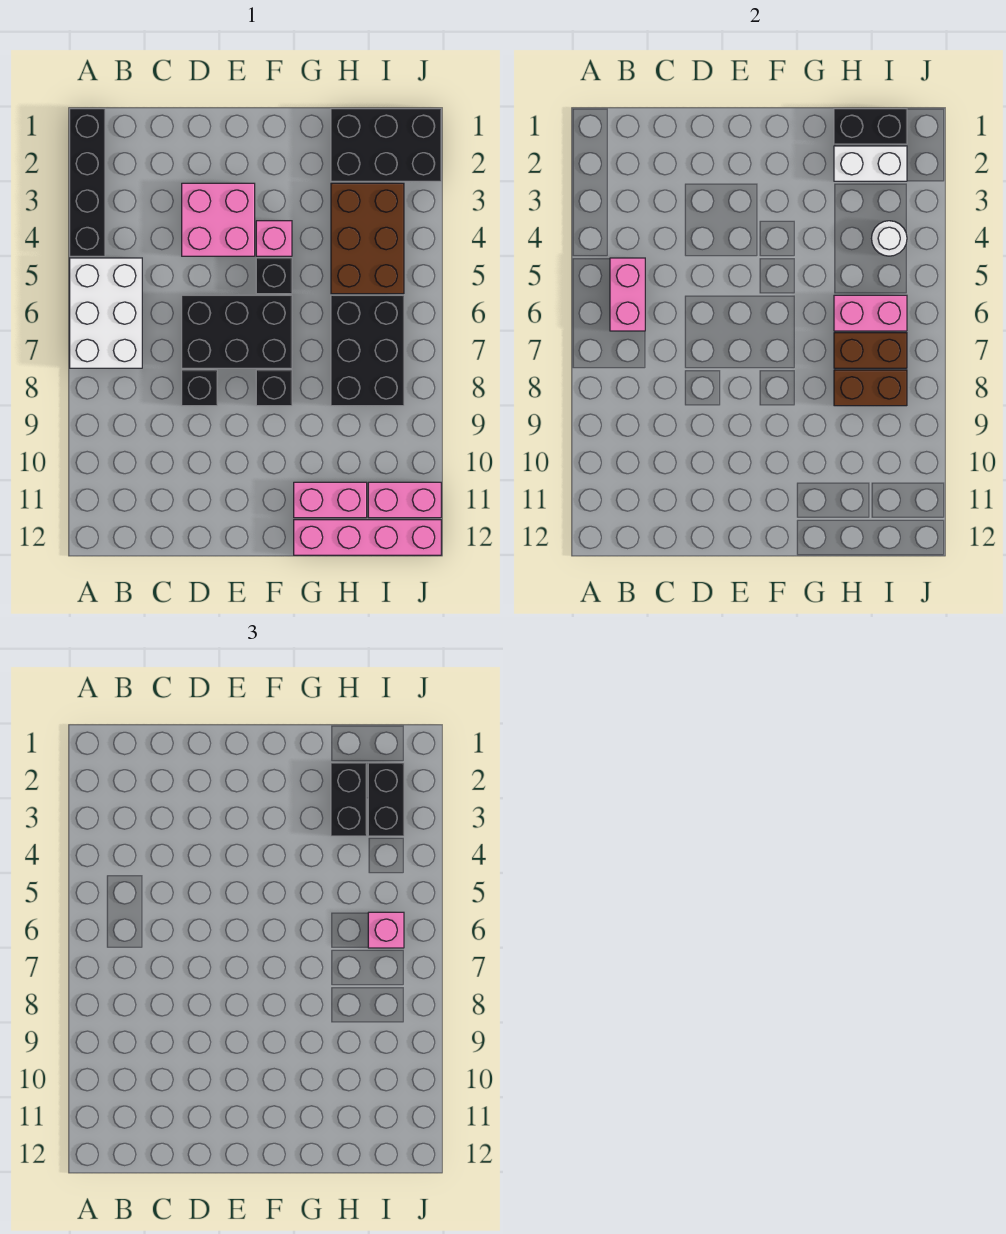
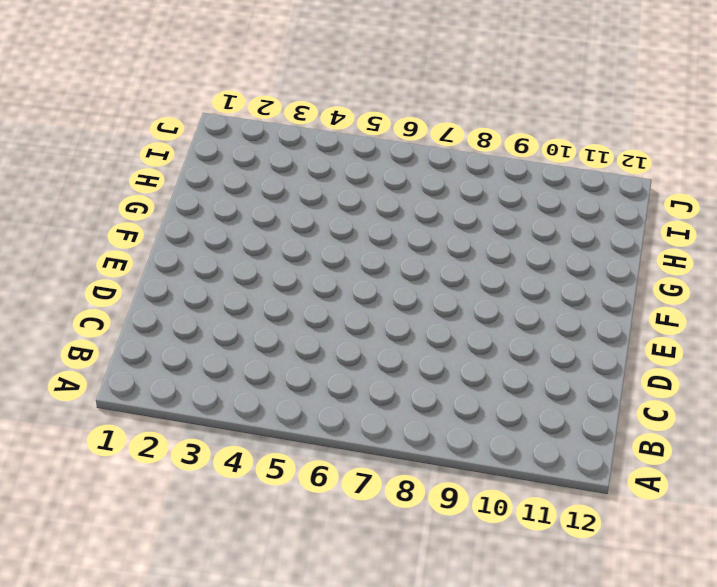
none -> black 1x4 brick [70,109,105,256]
none -> white 2x3 brick [70,258,142,368]
none -> pink 2x2 brick [182,183,255,256]

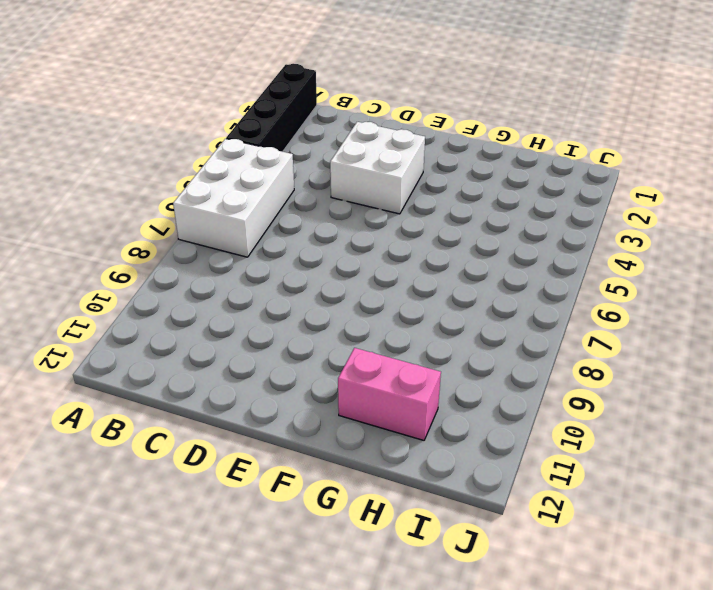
white 2x2 brick [330,122,425,214] -> pink 2x2 brick [182,183,255,256]
none -> black 2x3 brick [182,295,292,368]
none -> black 1x1 brick [182,370,217,406]
none -> pink 1x1 brick [256,221,292,256]

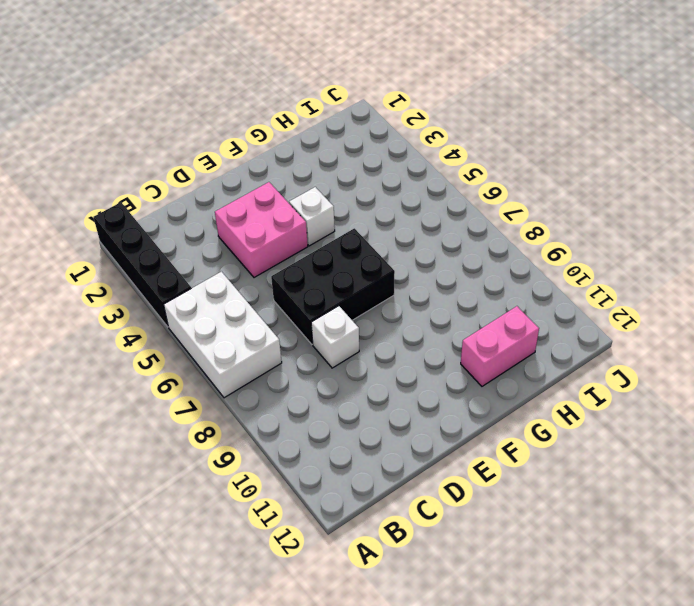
white 1x1 brick [311,306,359,368] -> black 1x1 brick [182,370,217,406]
white 1x1 brick [289,187,335,246] -> pink 1x1 brick [256,221,292,256]
none -> black 1x1 brick [256,258,292,294]
none -> black 1x1 brick [256,370,292,406]
none -> pink 1x4 brick [294,520,441,555]

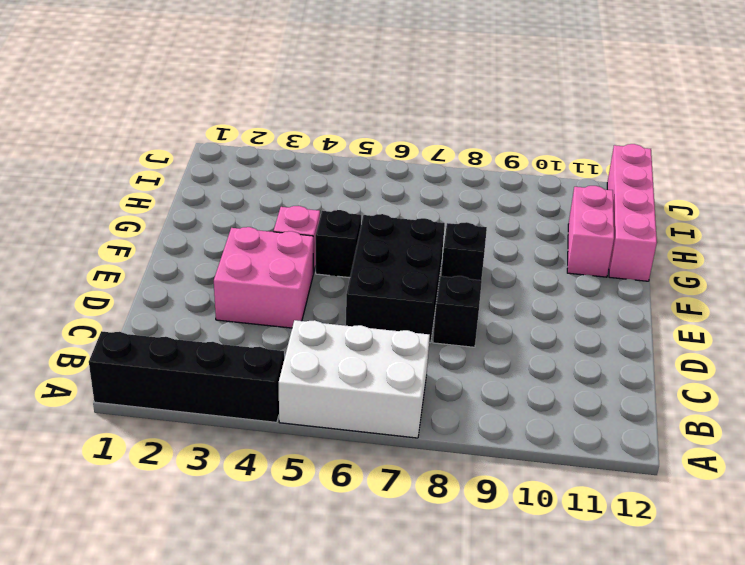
none -> black 2x3 brick [331,109,441,181]
none -> brown 2x3 brick [331,183,404,294]
none -> black 2x3 brick [331,295,404,406]

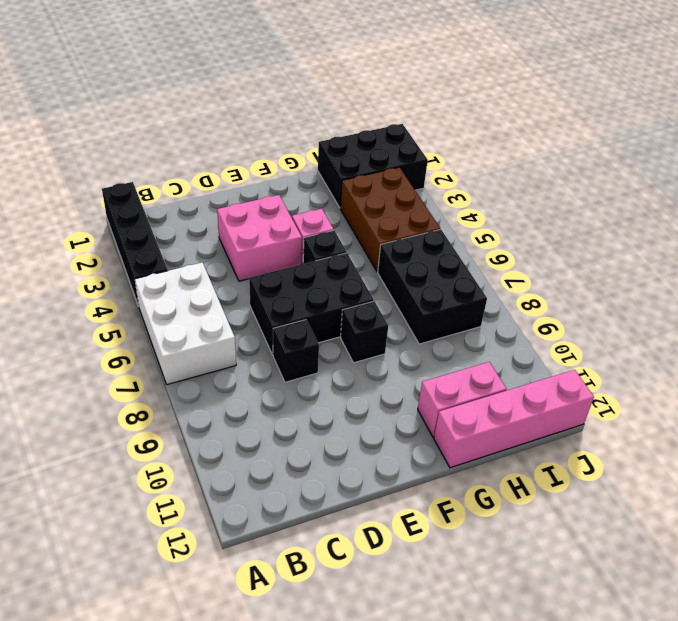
none -> pink 1x2 brick [368,482,441,518]
none -> pink 1x2 brick [610,258,645,331]
none -> black 1x2 brick [834,109,907,144]

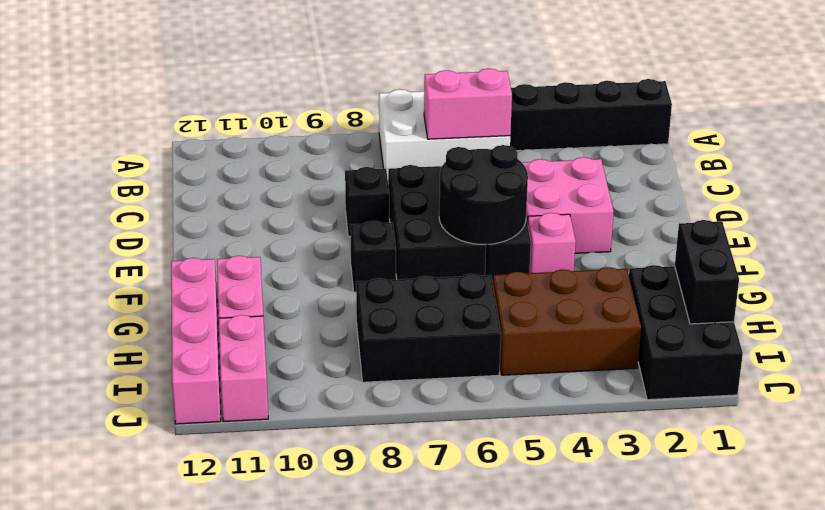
black 2x2 round brick [439,145,528,244] -> none
none -> white 1x2 brick [834,146,907,181]
none -> pink 1x2 brick [834,295,907,331]
none -> brown 1x2 brick [834,333,907,368]

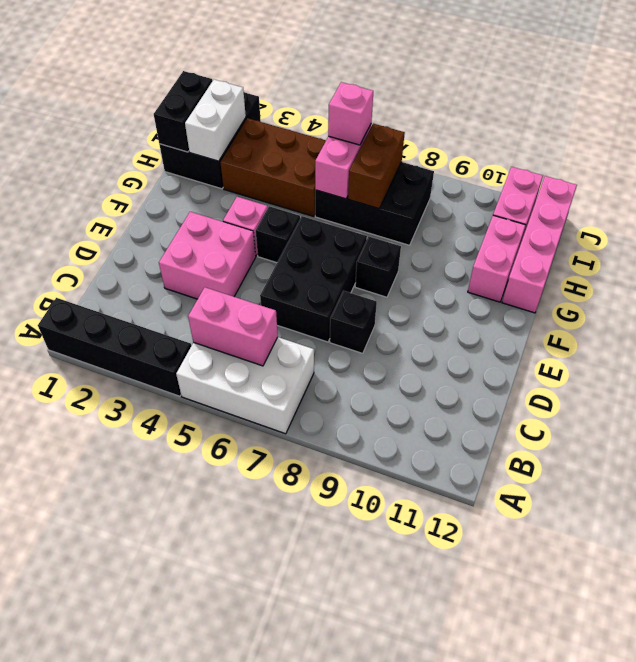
none -> brown 1x2 brick [834,370,907,406]
none -> white 1x1 round brick [872,221,907,256]
none -> black 1x2 brick [331,763,367,836]

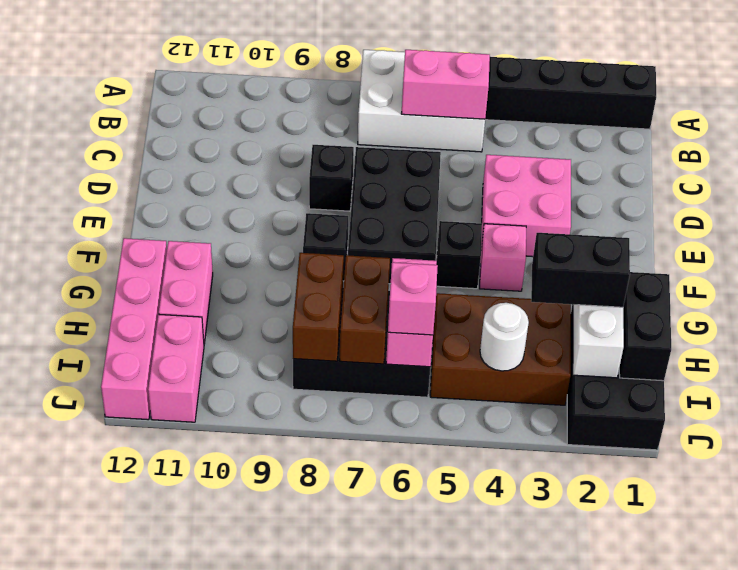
none -> black 1x2 brick [368,763,404,836]

